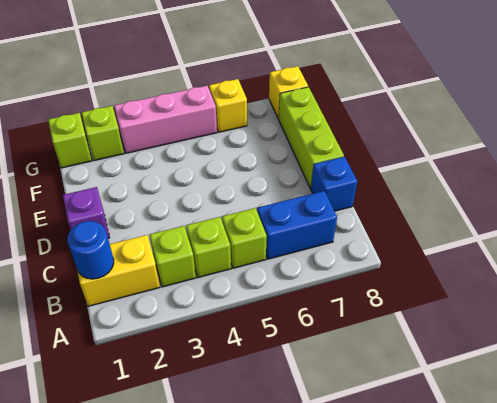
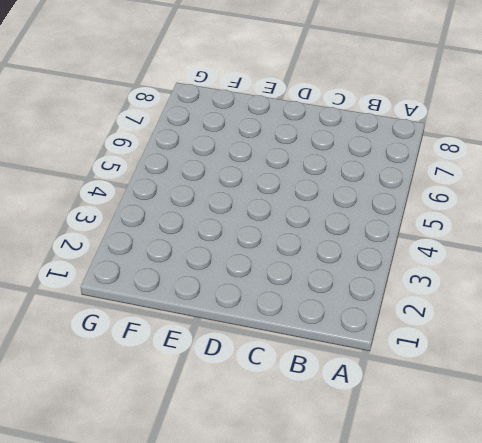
none -> yellow 1x2 brick [77,235,160,306]
none -> lime 1x1 brick [150,226,196,287]
none -> lime 1x1 brick [186,217,231,277]

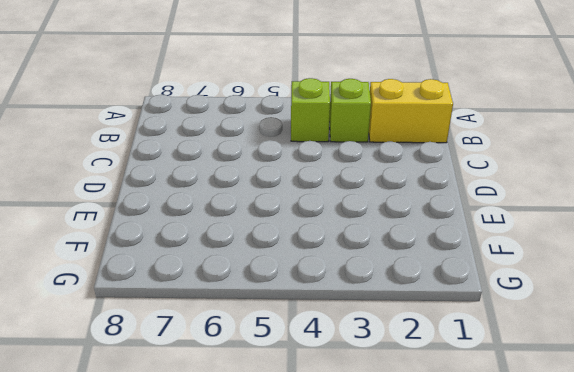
none -> lime 1x1 brick [222,208,267,268]
none -> blue 1x2 brick [257,191,337,259]
none -> blue 1x1 brick [311,157,357,211]

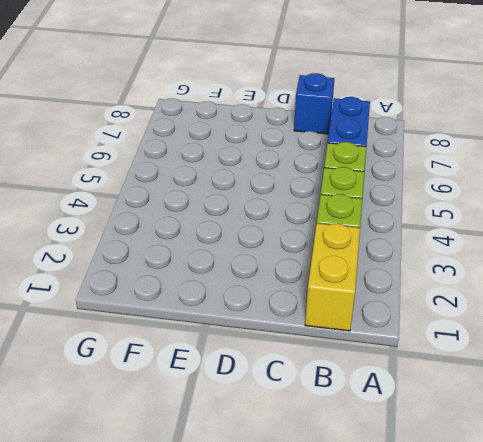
none -> purple 1x1 brick [63,187,110,238]
none -> lime 1x3 brick [279,87,344,188]
none -> lime 1x1 brick [48,113,92,168]

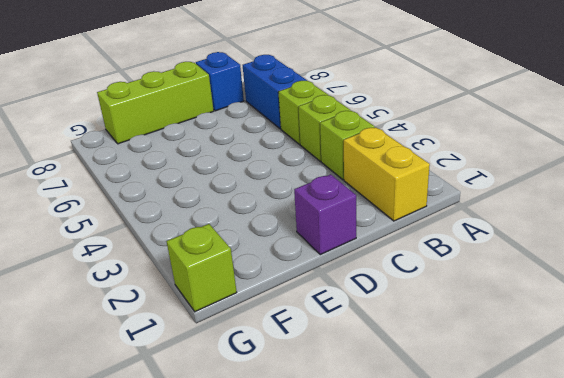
none -> lime 1x1 brick [82,106,124,161]
none -> pink 1x3 brick [114,86,217,153]
none -> yellow 1x1 brick [209,79,247,132]

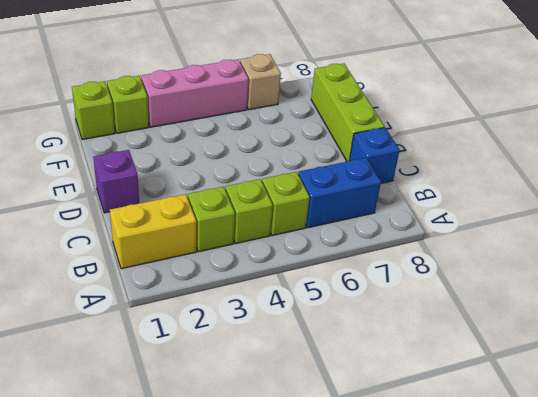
tan 1x1 brick [240,54,281,110] -> yellow 1x1 brick [209,79,247,132]
none -> yellow 1x1 brick [269,66,308,119]
none -> blue 1x1 round brick [67,221,114,279]

